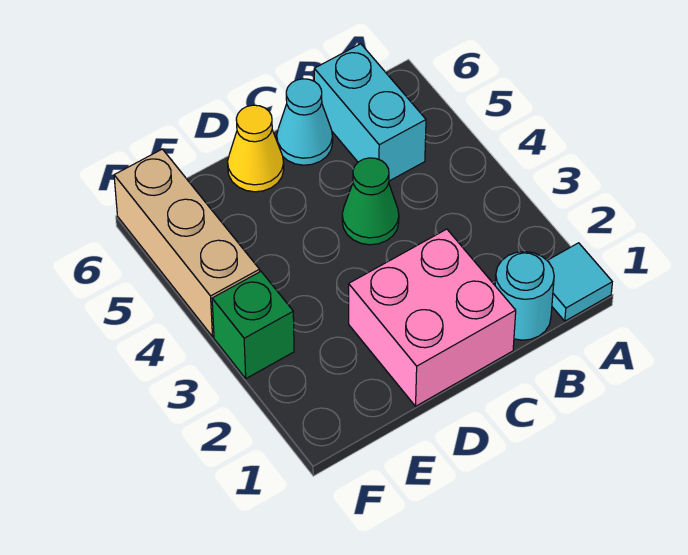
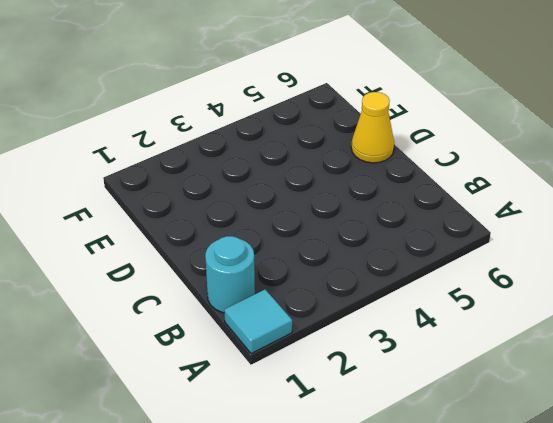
none -> cyan 1x2 brick [314,44,426,181]
none -> pink 2x2 brick [349,229,516,406]

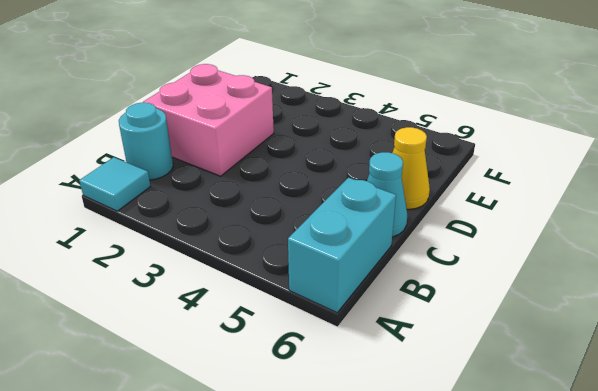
cyan 1x2 brick [288,178,396,313] -> cyan 1x2 brick turned to [314,44,426,181]
none -> green 1x1 cone [342,158,399,245]
none -> green 1x1 brick [212,272,294,378]

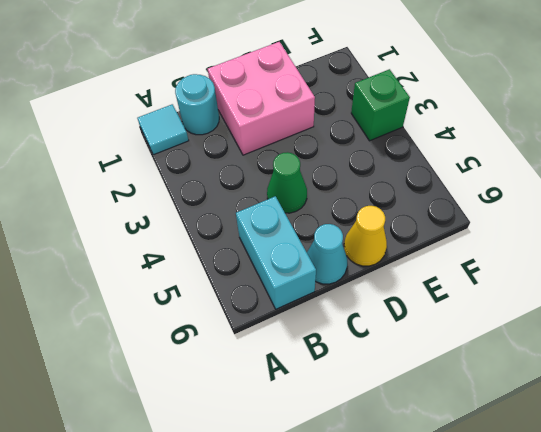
none -> tan 1x3 brick [114,149,260,336]

